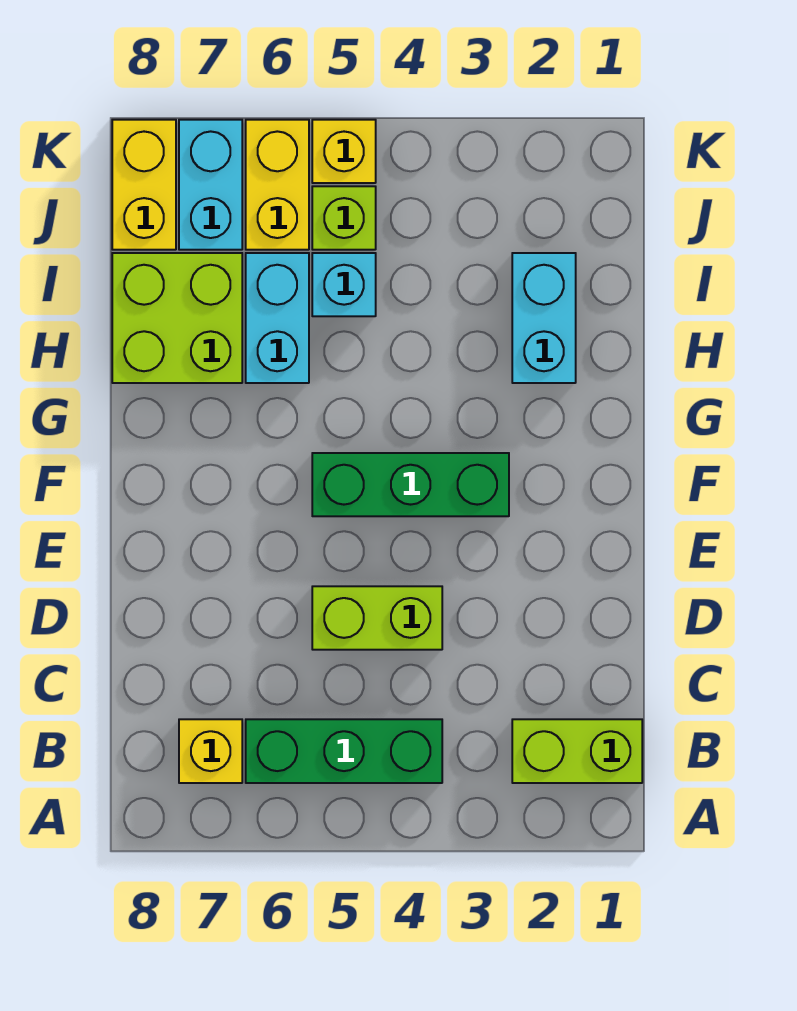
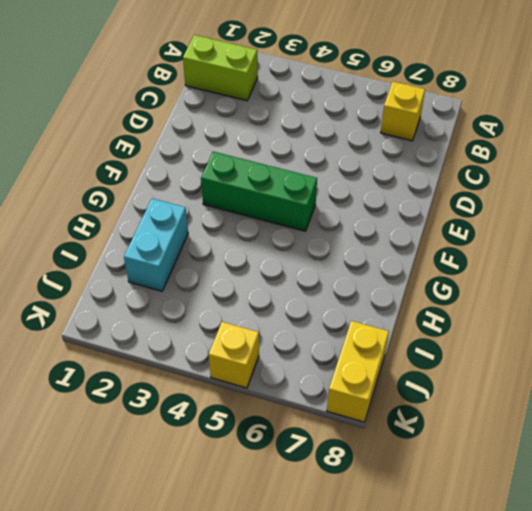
none -> green 1x3 brick [246,719,442,783]
none -> lime 1x2 brick [312,586,442,650]
none -> cyan 1x2 brick [246,253,309,383]

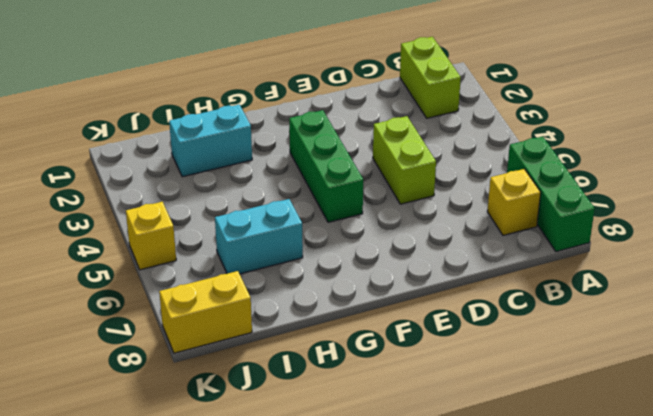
green 1x3 brick [507,137,595,252] -> green 1x3 brick moved to [246,719,442,783]
none -> lime 2x2 brick [112,253,242,383]
none -> cyan 1x1 brick [312,253,376,316]
none -> lime 1x1 brick [312,186,376,250]

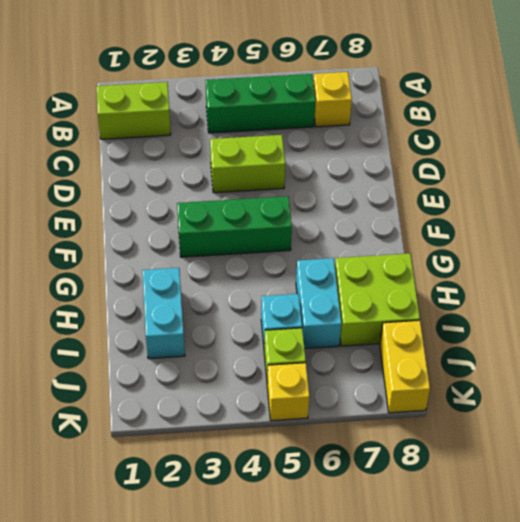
none -> yellow 1x2 brick [246,120,309,250]
none -> cyan 1x2 brick [179,120,242,250]

